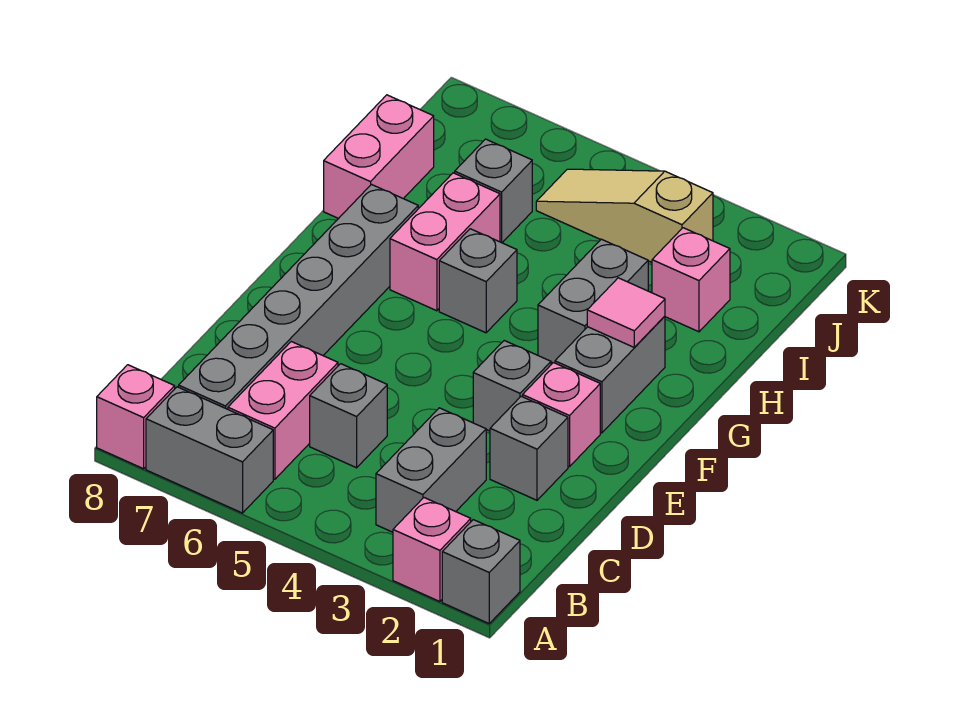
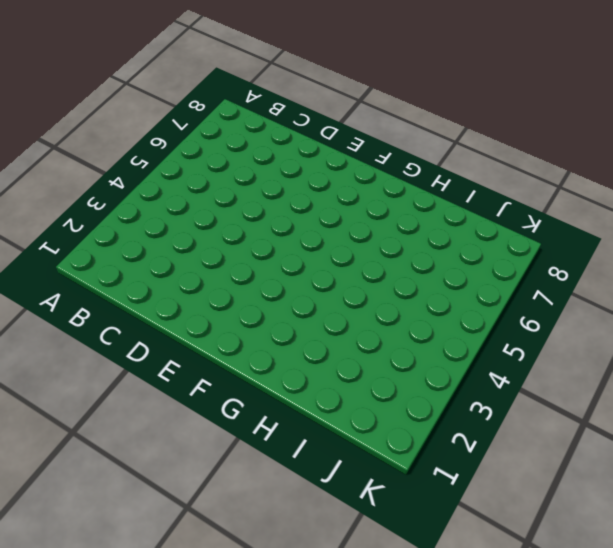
none -> grey 1x1 brick [442,520,520,623]
none -> pink 1x1 brick [393,498,471,602]
none -> grey 1x2 brick [146,387,273,513]

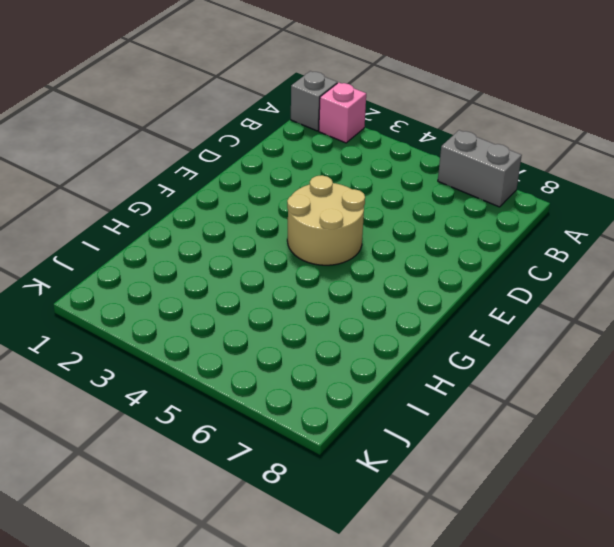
tan 2x2 round brick [287,175,365,265] -> none
none -> pink 1x1 brick [97,365,175,469]
none -> grey 1x2 brick [376,408,486,532]
none -> pink 1x2 brick [228,342,338,479]

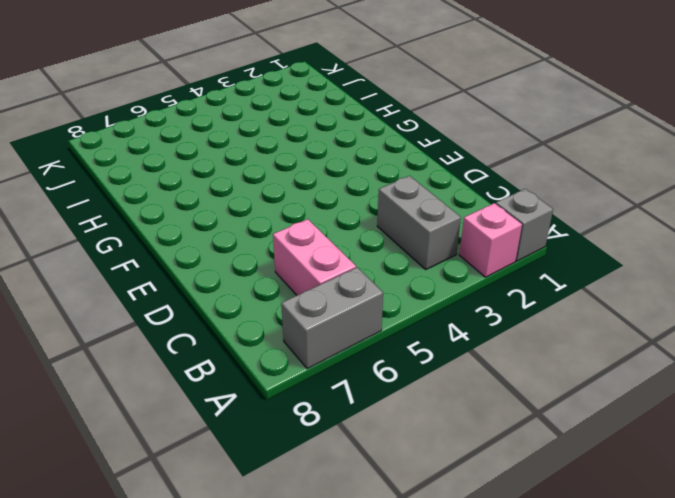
none -> pink 1x1 brick [97,365,175,469]
none -> grey 1x6 brick [179,185,418,409]
none -> grey 1x1 brick [310,364,387,468]

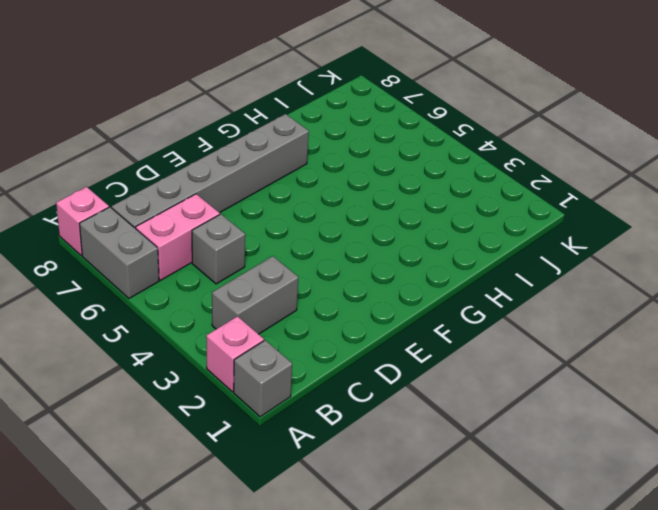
none -> grey 1x1 brick [490,396,568,500]
none -> pink 1x1 brick [523,363,600,467]
none -> grey 1x1 brick [473,341,551,431]

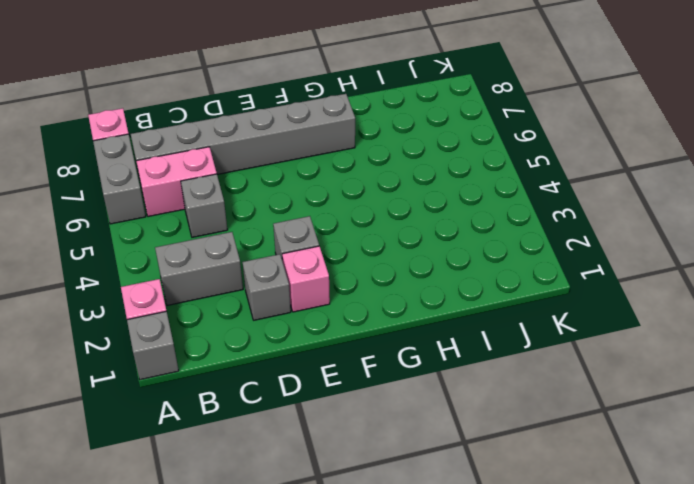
none -> grey 1x2 brick [555,316,665,433]
none -> grey 1x2 brick [538,239,648,363]
none -> grey 1x1 brick [439,229,517,333]

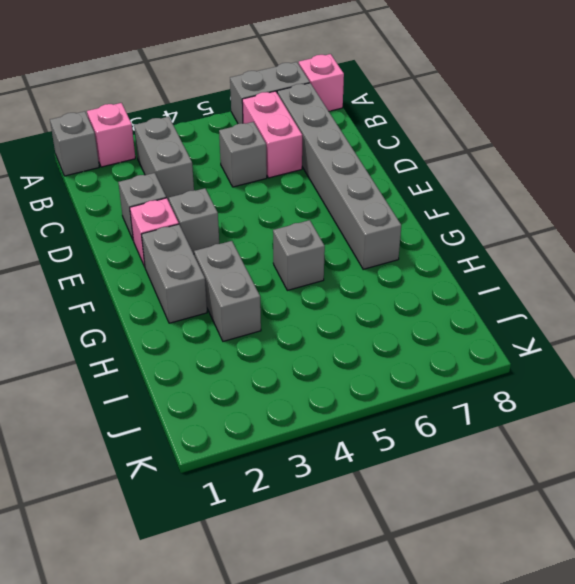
none -> pink 1x2 brick [390,173,500,311]
none -> pink 1x2 brick [324,95,434,219]
none -> pink 1x1 brick [652,228,730,332]

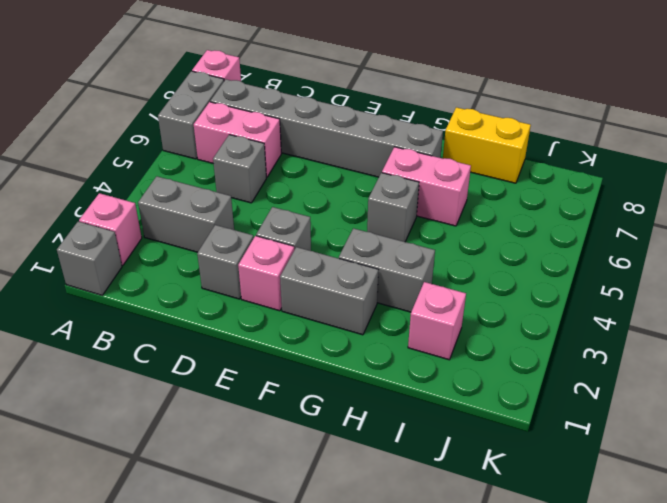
yellow 1x2 brick [443,107,531,183] -> pink 1x2 brick [324,95,434,219]
none -> grey 1x1 brick [455,139,532,243]
none -> tan 1x3 slope [536,169,713,262]
none -> pink 1x1 tile [587,278,665,347]

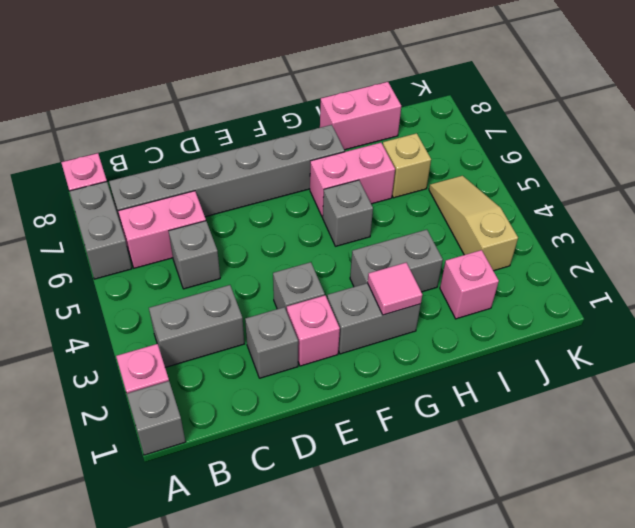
tan 1x1 brick [383,133,431,198] -> grey 1x1 brick [455,139,532,243]

